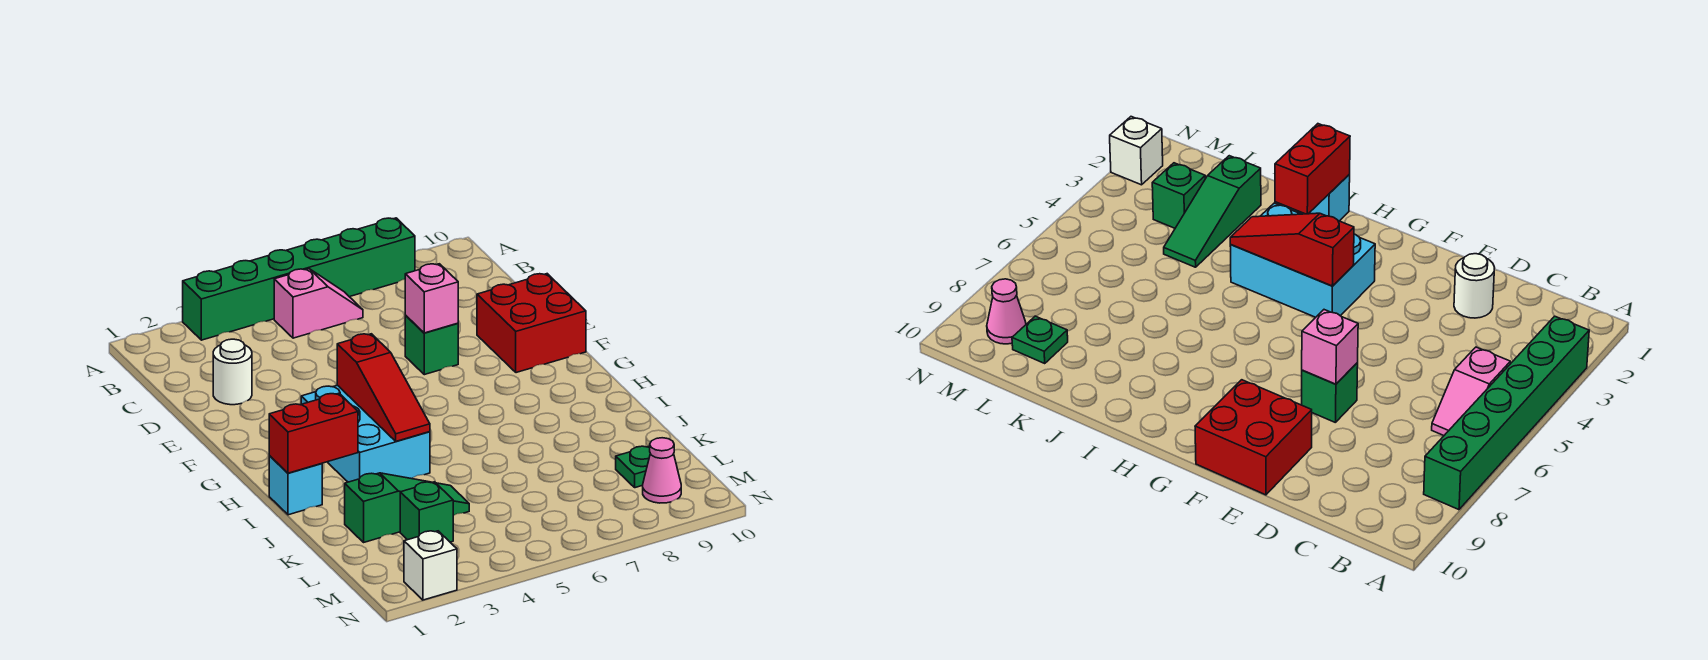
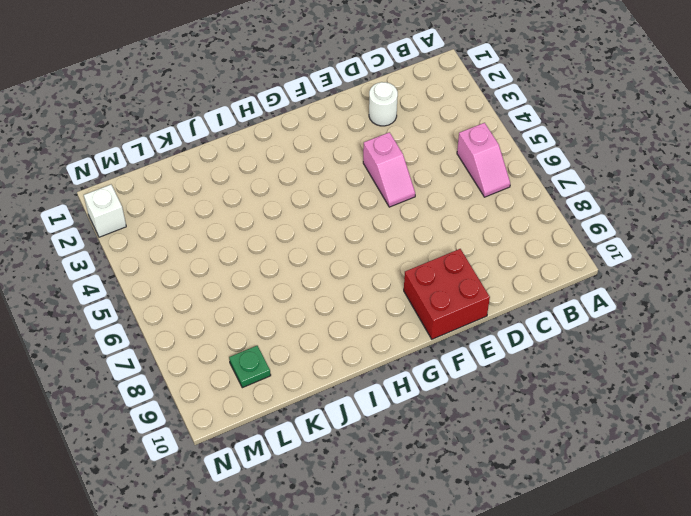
pink 1x2 slope [363,132,415,207] -> none
none -> green 1x6 brick [183,218,415,340]
none -> green 1x1 brick [405,316,458,375]
none -> cyan 2x3 brick [301,385,430,482]

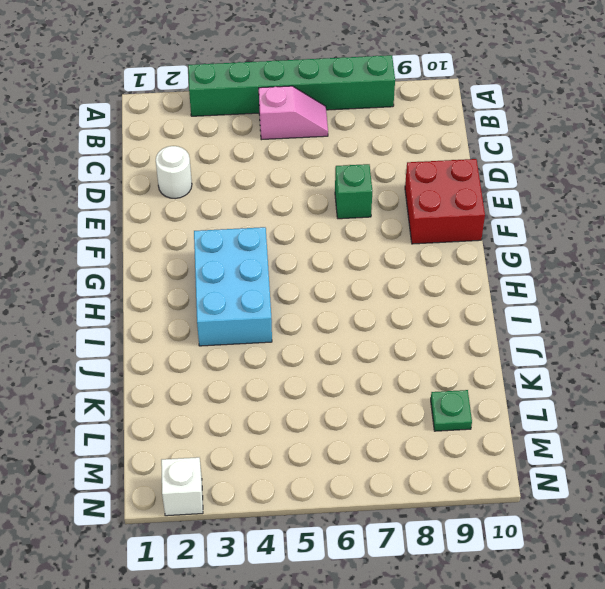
none -> cyan 1x1 brick [269,456,322,515]
none -> green 1x3 slope [345,473,469,542]
none -> green 1x1 brick [400,482,453,542]

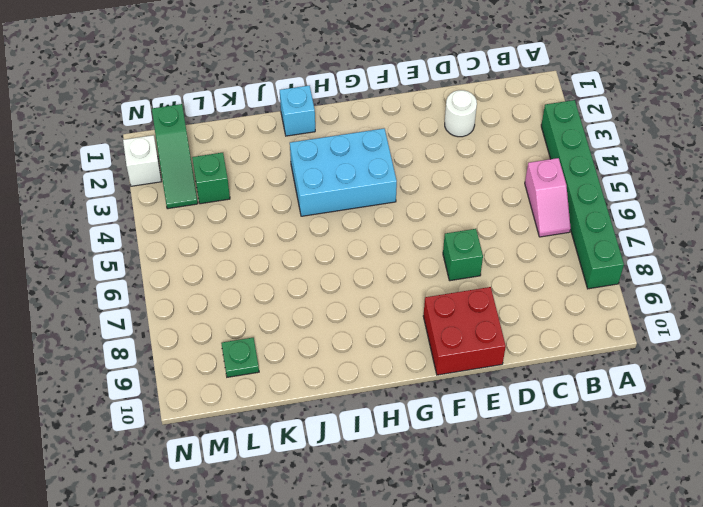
green 1x3 slope [152,104,198,209] -> green 1x3 slope moved to [345,473,469,542]
none -> pink 1x1 cone [643,438,681,503]
none -> pink 1x1 brick [405,264,458,333]
none -> red 1x3 slope [337,334,430,441]

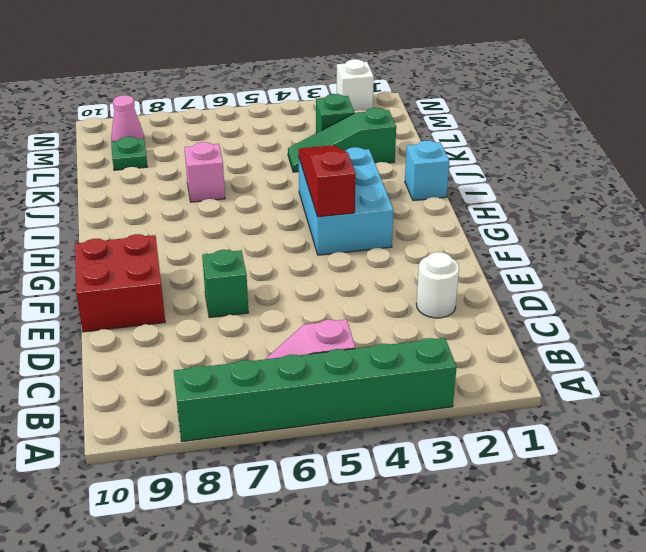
pink 1x1 brick [184,142,225,202] -> pink 1x1 brick moved to [405,264,458,333]
none -> red 1x2 brick [269,393,358,473]

